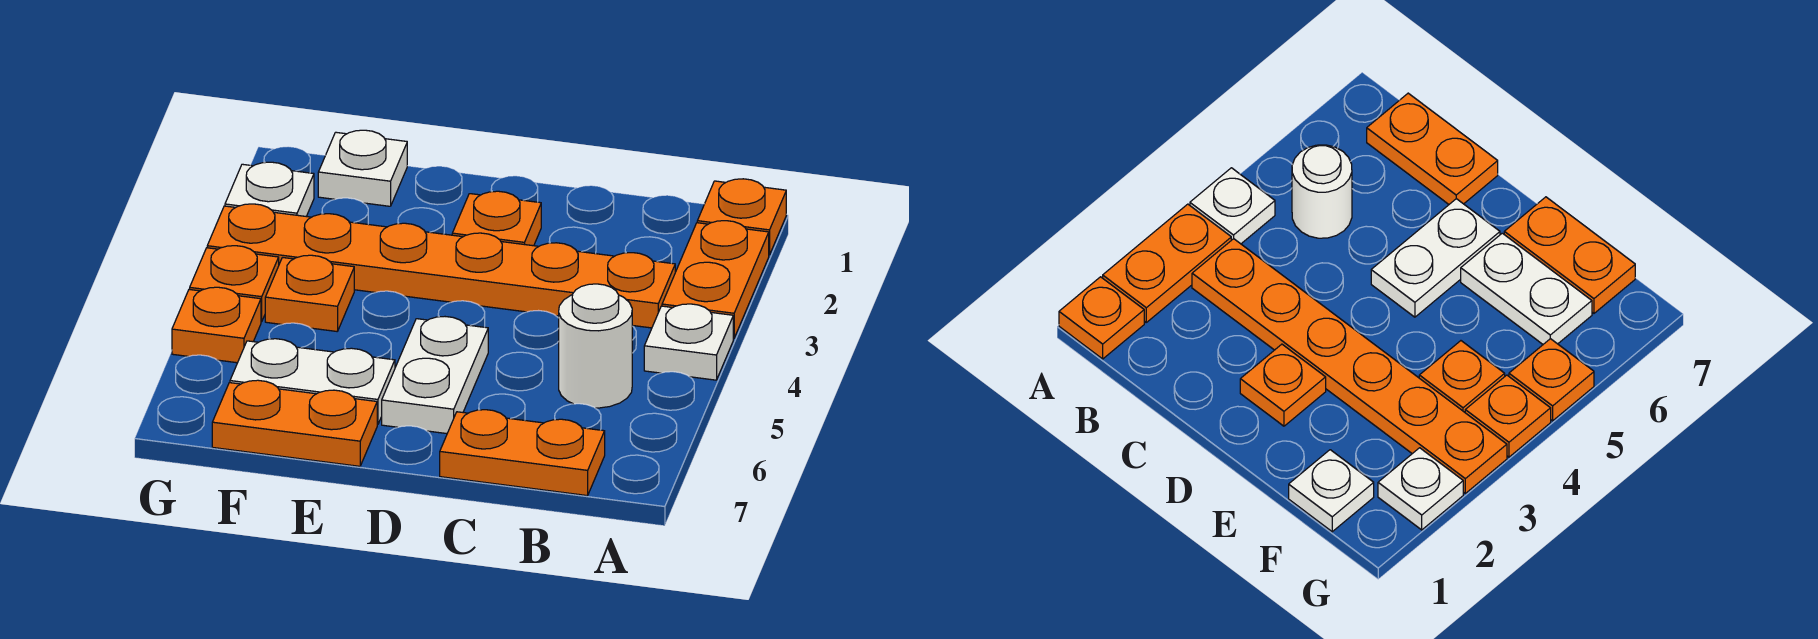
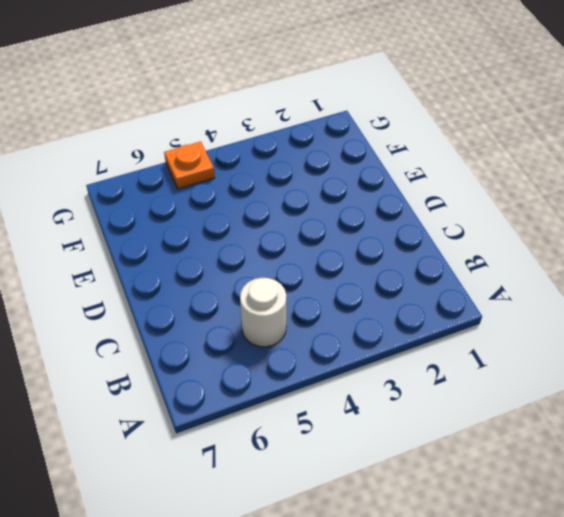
none -> orange 1x1 plate [697,179,786,255]
none -> orange 1x2 plate [662,221,769,338]
none -> white 1x1 plate [644,304,733,380]

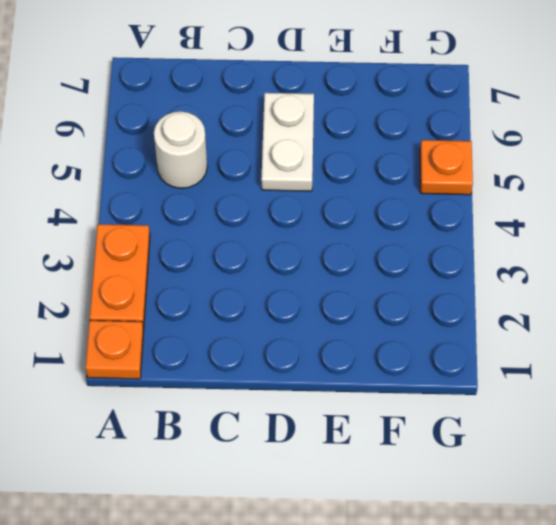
none -> white 1x1 plate [644,304,733,380]
none -> orange 1x6 plate [207,204,675,328]
none -> orange 1x2 plate [440,410,605,496]

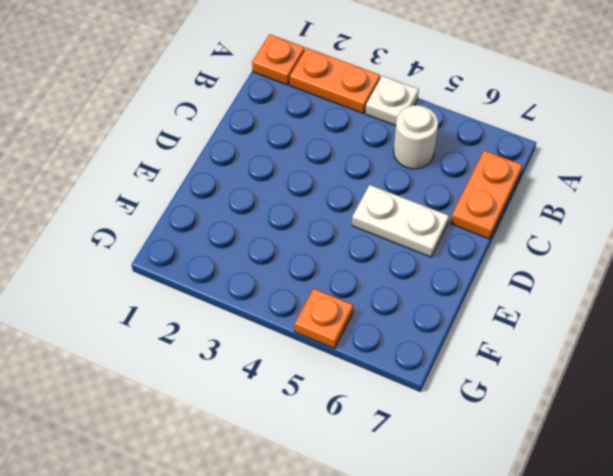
none -> orange 1x6 plate [207,204,675,328]
none -> orange 1x1 plate [452,191,541,246]
none -> white 1x2 plate [230,339,395,425]

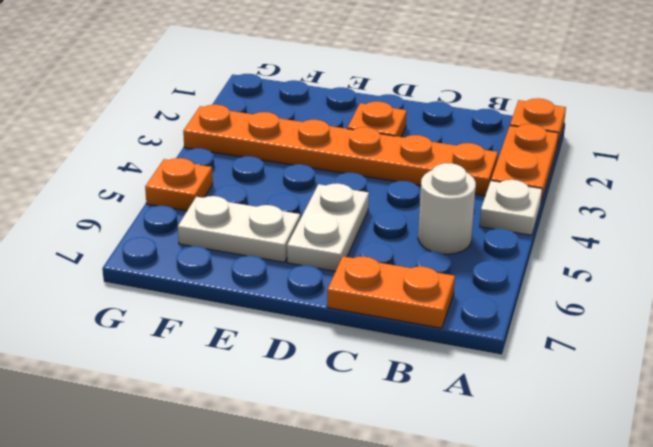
none -> orange 1x2 plate [212,380,377,466]
none -> white 1x1 plate [318,130,407,206]
none -> orange 1x1 plate [265,255,354,331]

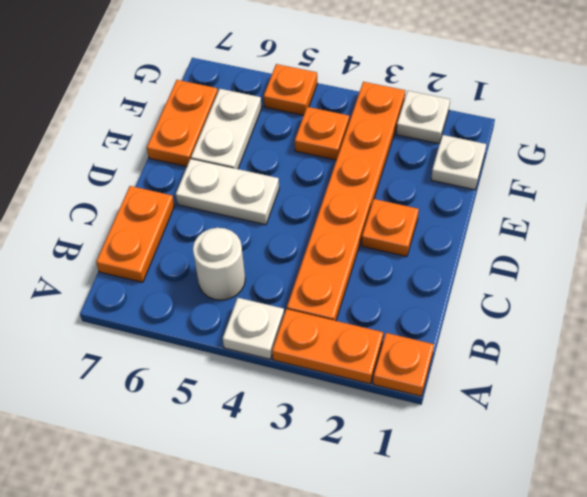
none -> orange 1x1 plate [190,246,279,322]

